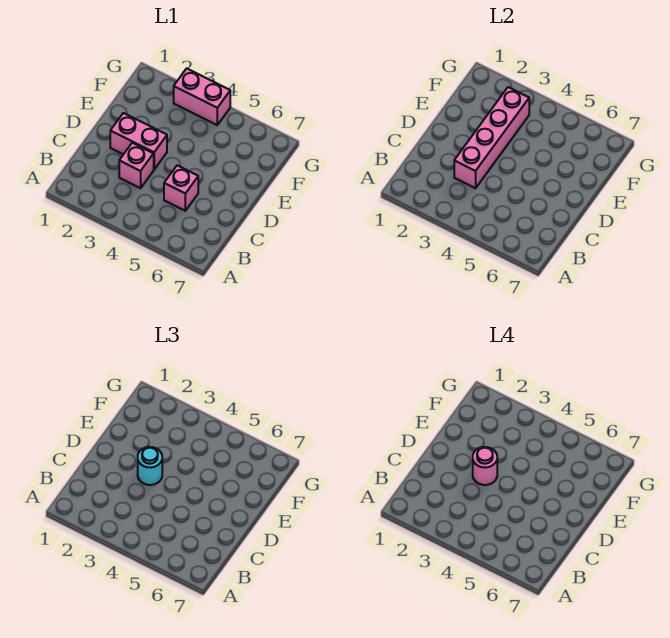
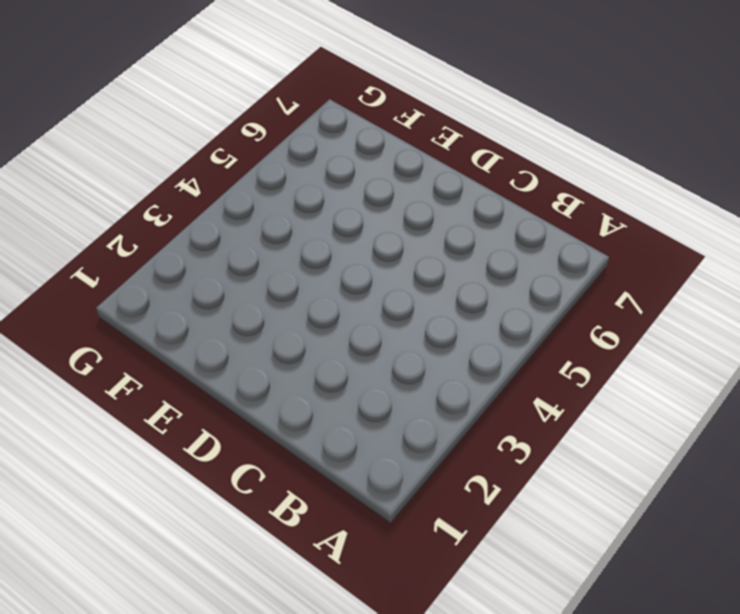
none -> pink 1x1 brick [119,143,154,188]
none -> pink 1x1 brick [164,165,198,211]

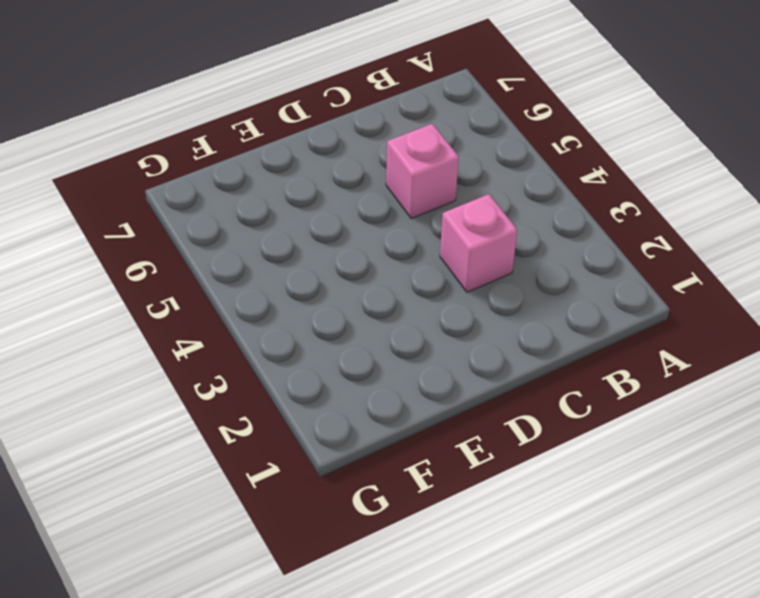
none -> pink 1x2 brick [110,113,167,169]
none -> pink 1x2 brick [174,68,230,125]

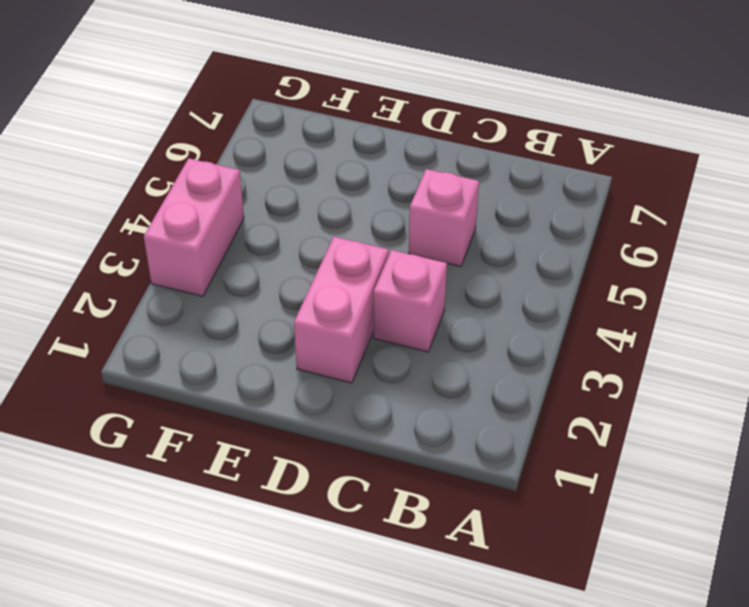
none -> pink 1x4 brick [454,87,529,188]
none -> cyan 1x1 round brick [138,447,162,485]

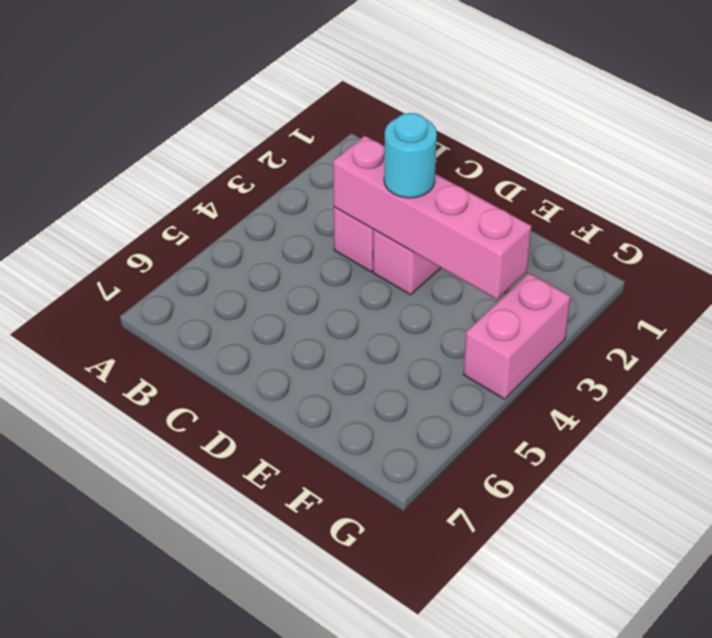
none -> pink 1x1 brick [164,165,198,211]
none -> pink 1x1 round brick [473,447,497,485]

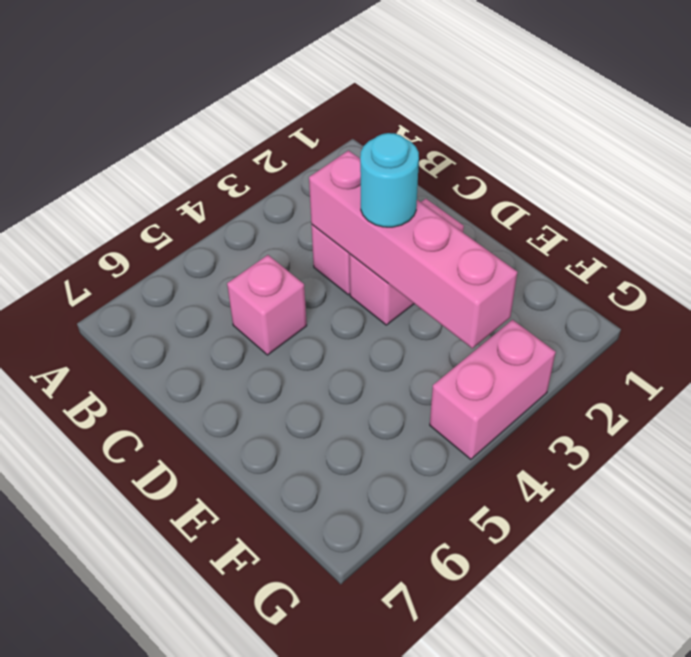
none -> pink 1x1 round brick [473,447,497,485]

